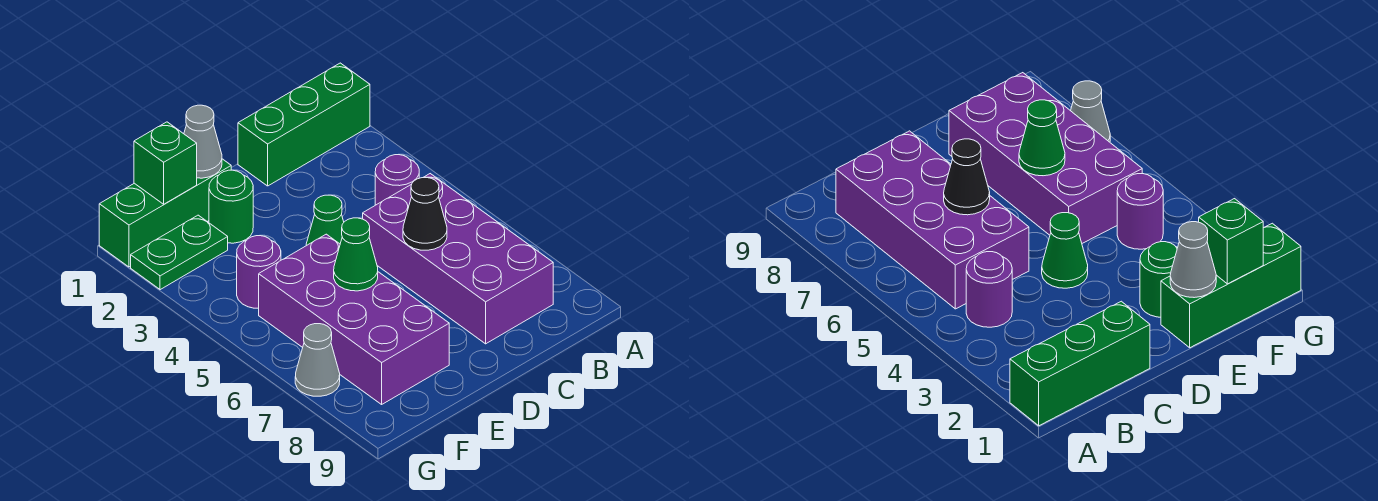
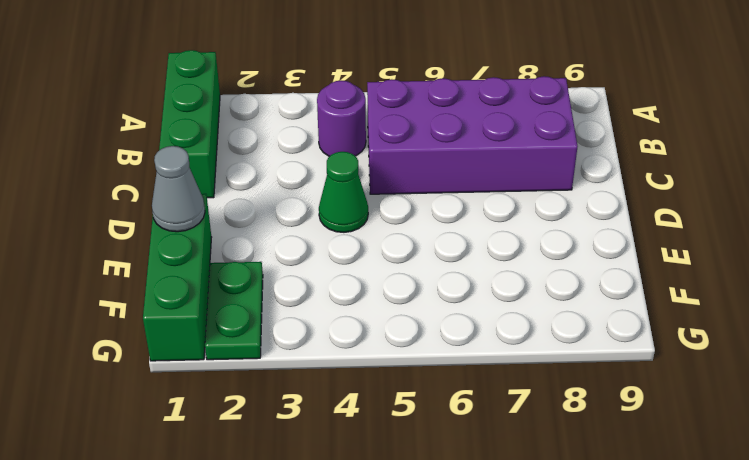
none -> green 1x1 round brick [209,170,253,243]
none -> purple 2x4 brick [259,234,449,404]
none -> purple 1x1 round brick [237,236,281,309]

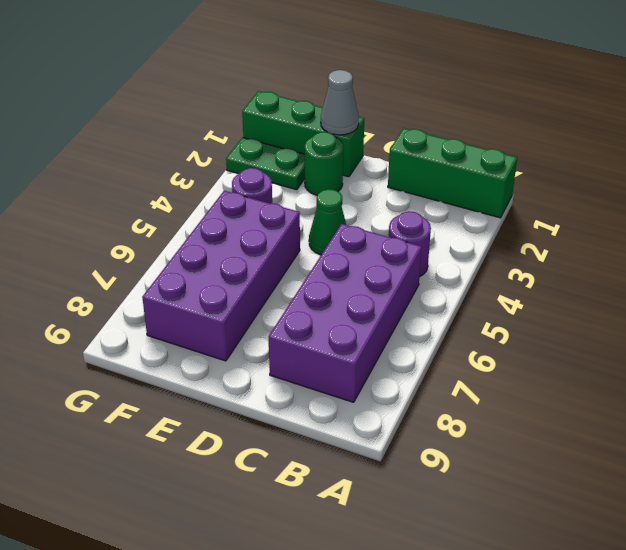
none -> grey 1x1 cone [295,324,340,396]
none -> black 1x1 cone [403,178,447,250]
none -> green 1x1 cone [334,218,378,291]

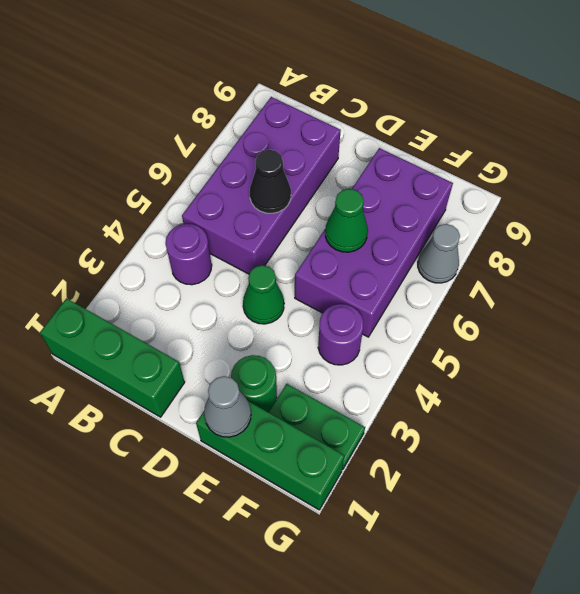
none -> green 1x1 brick [134,122,197,204]

